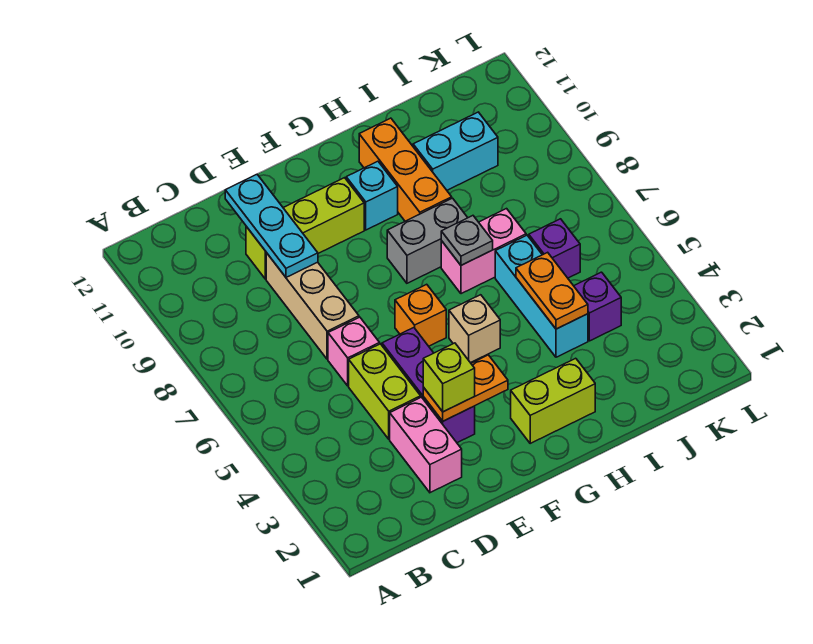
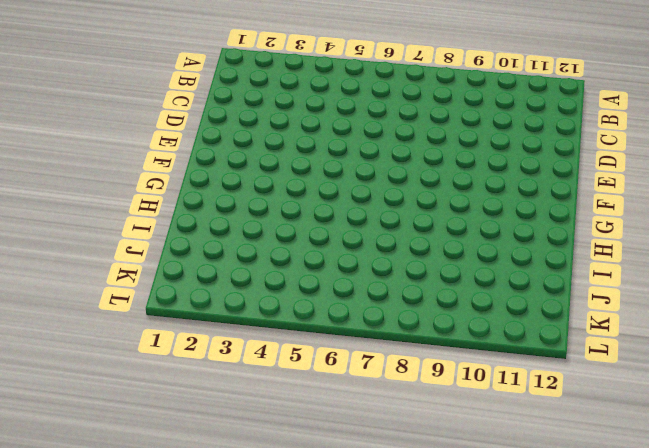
none -> pink 1x2 brick [390,397,462,493]
none -> lime 1x2 brick [349,344,421,439]
none -> pink 1x1 brick [328,317,380,386]

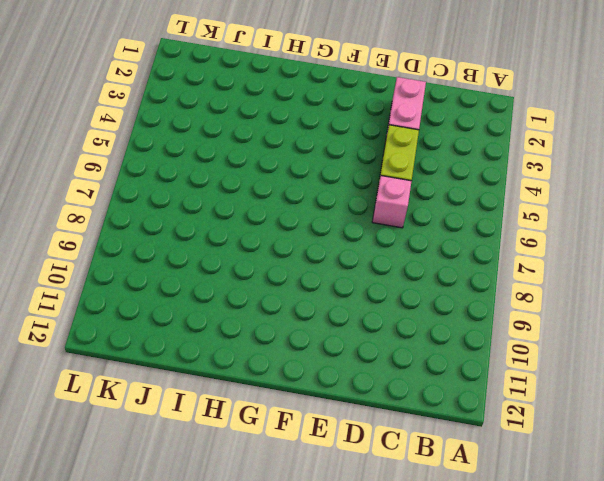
none -> tan 1x3 brick [266,253,359,359]
none -> lime 1x3 brick [246,178,364,279]
none -> purple 1x3 brick [382,328,475,443]

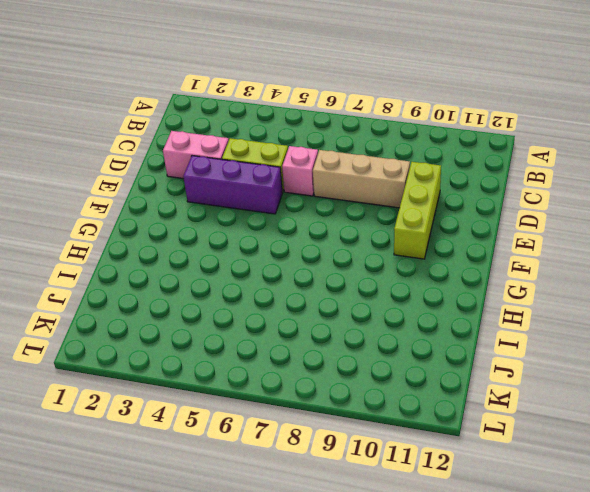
none -> orange 1x1 brick [395,284,446,346]
none -> lime 1x2 brick [511,358,595,443]
none -> tan 1x1 brick [449,295,500,363]

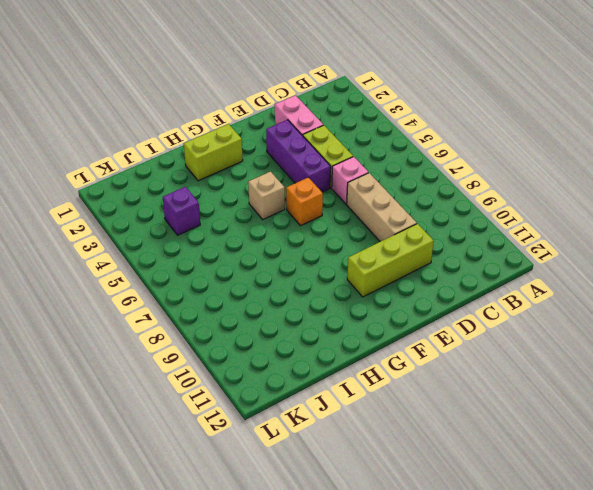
none -> grey 1x2 brick [387,198,468,283]
none -> cyan 1x1 brick [346,161,398,230]
none -> pink 1x2 brick [441,209,526,294]

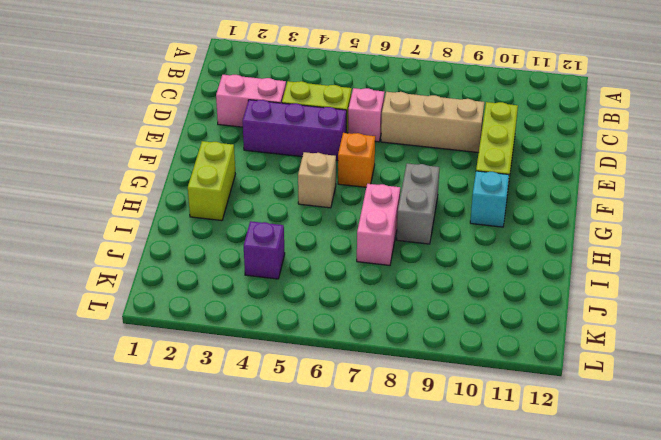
none -> orange 1x3 brick [359,118,452,221]
none -> cyan 1x3 brick [495,235,588,357]
none -> cyan 1x2 brick [413,112,498,190]

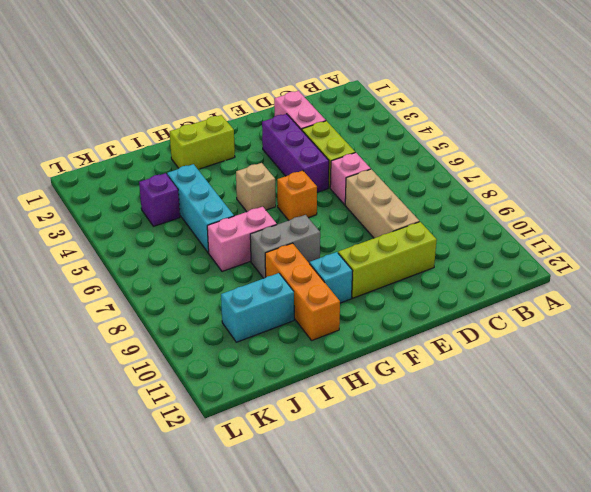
none -> purple 1x1 brick [529,219,580,278]
none -> cyan 1x3 plate [225,174,318,277]
none -> orange 1x2 plate [423,355,508,421]

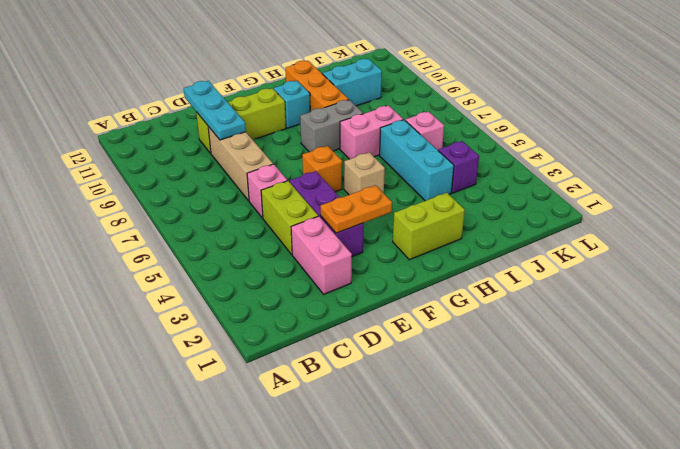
pink 1x1 brick [405,111,444,150] -> purple 1x1 brick [529,219,580,278]
none -> grey 1x1 plate [441,216,493,265]
none -> orange 1x2 plate [516,252,588,329]
none -> lime 1x1 brick [423,343,475,412]

